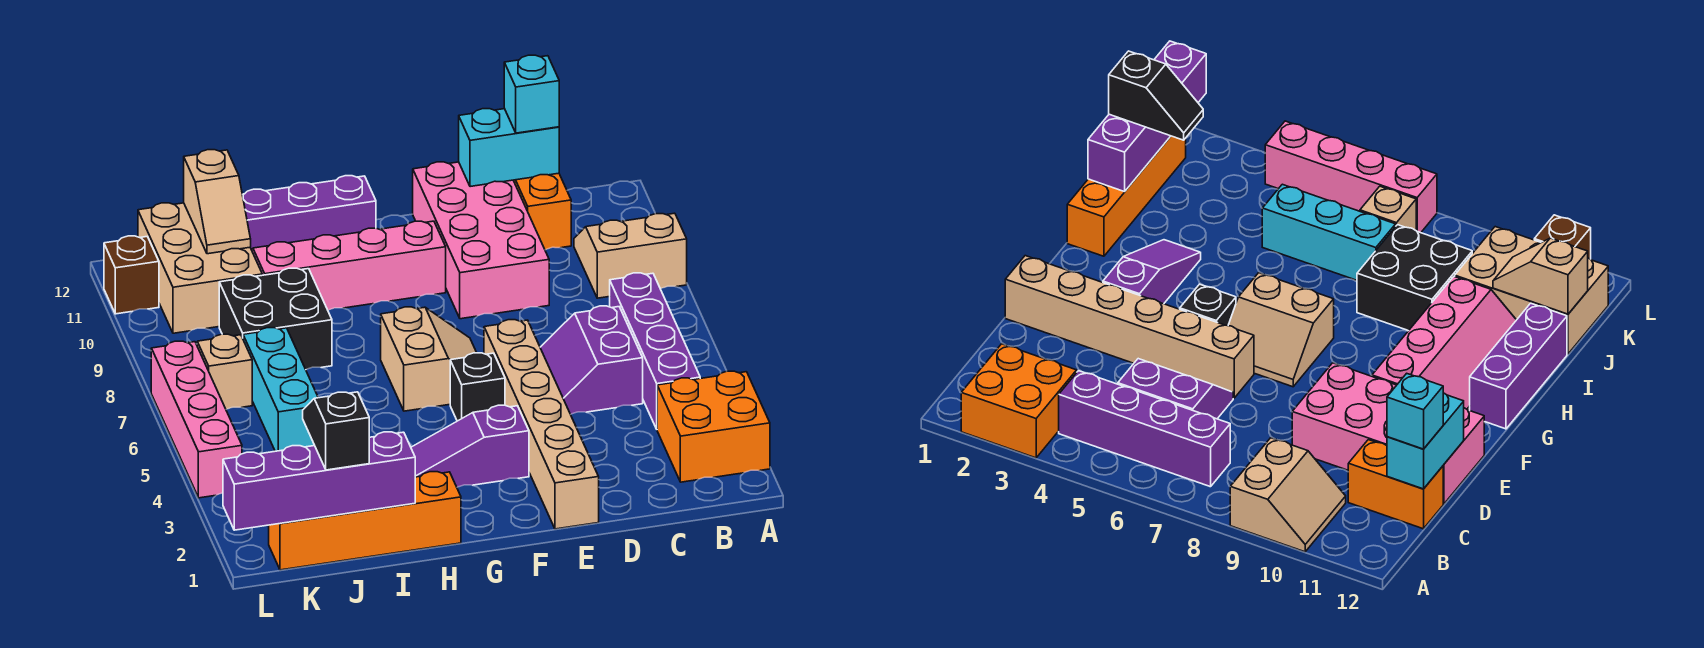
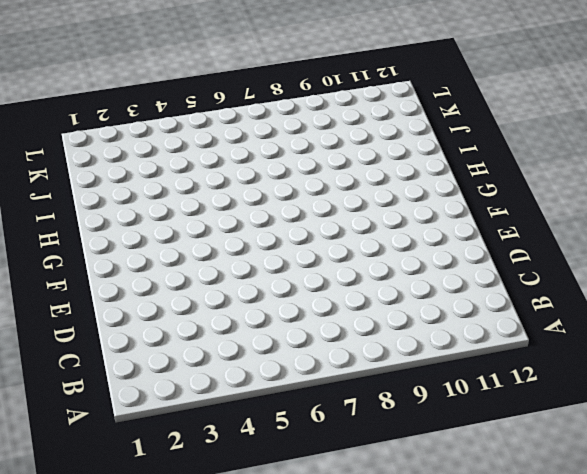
none -> orange 2x2 brick [657,371,770,482]
none -> tan 2x2 slope [574,213,687,298]
none -> purple 1x4 brick [610,273,700,429]

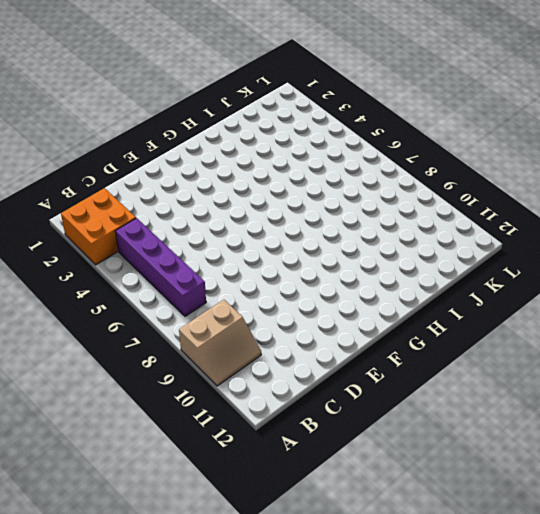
none -> purple 2x2 slope [540,306,643,414]
none -> orange 1x2 brick [514,173,571,250]
none -> pink 2x4 brick [413,162,549,319]

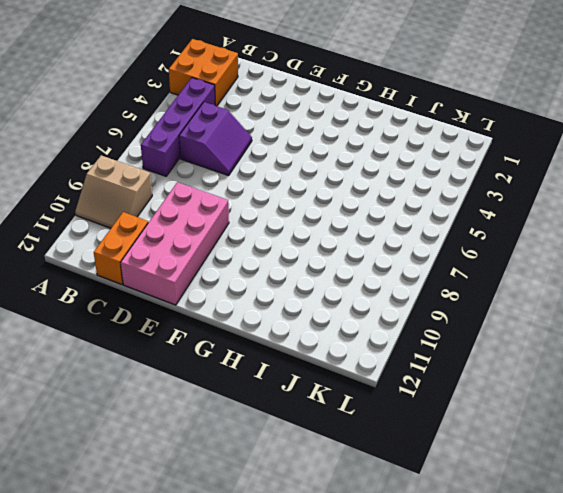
none -> tan 1x6 brick [484,320,599,529]
none -> purple 1x3 slope [411,405,529,487]
none -> black 1x1 brick [450,353,505,421]

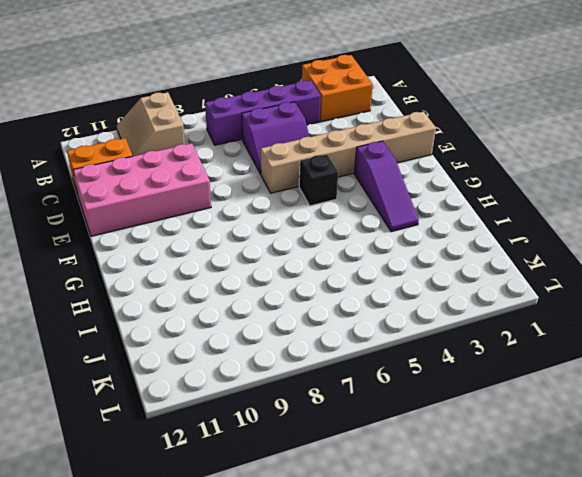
none -> tan 2x2 slope [381,307,477,411]
none -> pink 2x4 slope [252,221,446,310]
none -> purple 1x3 brick [242,176,376,250]

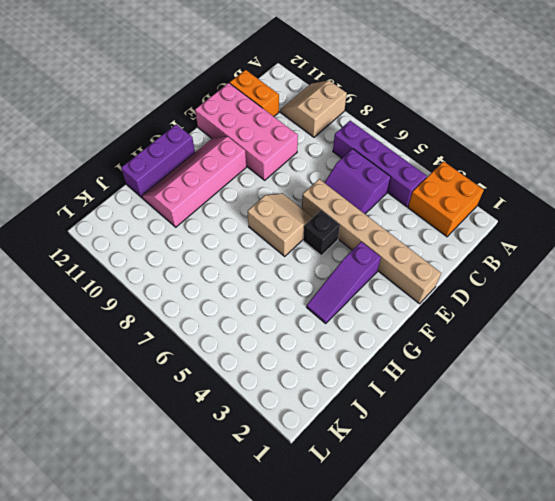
none -> orange 1x4 brick [269,472,461,570]
none -> black 2x2 brick [219,268,332,369]
none -> cyan 1x3 brick [243,328,318,451]

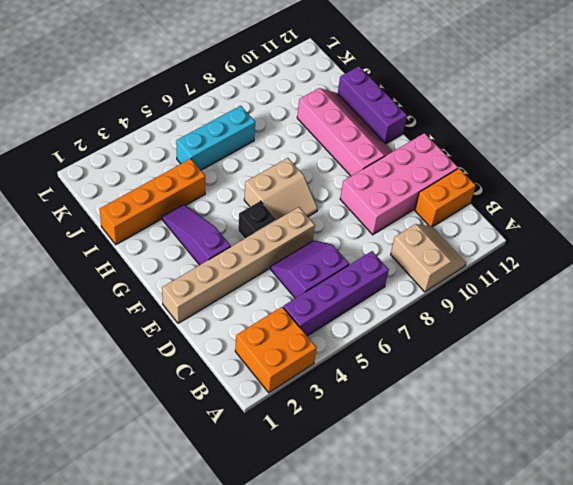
orange 1x4 brick [100,159,205,245] -> orange 1x4 brick turned to [269,472,461,570]
none -> black 2x2 brick [219,268,332,369]
none -> tan 2x3 brick [138,203,262,333]
none -> tan 1x1 brick [197,334,252,409]

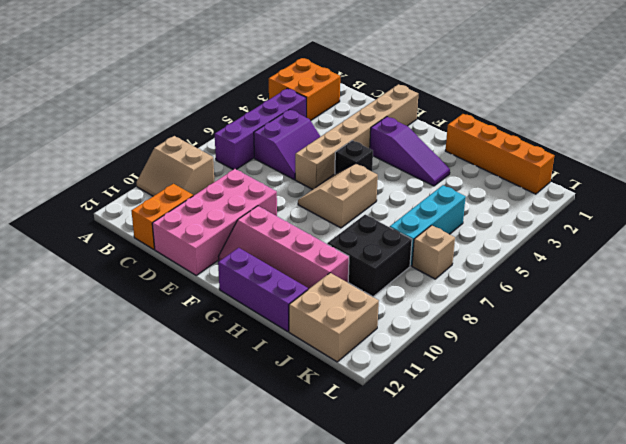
tan 2x2 brick [289,273,379,362] -> tan 2x3 brick [138,203,262,333]
none -> pink 1x4 brick [151,341,242,498]
none -> brown 1x1 brick [104,236,159,314]
none -> cyan 1x2 brick [459,109,559,187]

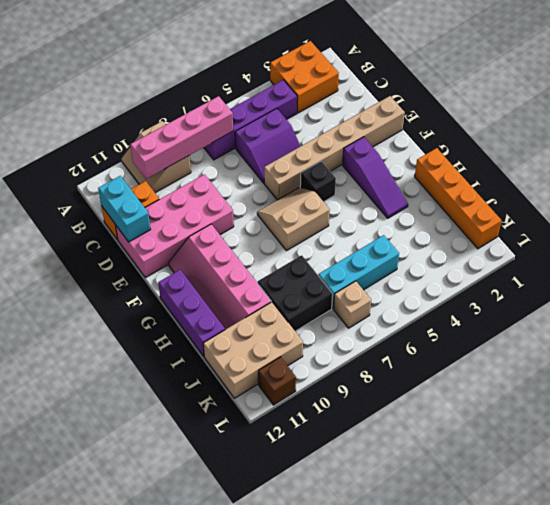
pink 1x4 brick [130,96,233,179] -> pink 1x4 brick moved to [151,341,242,498]
none -> purple 1x4 brick [223,432,415,530]
none -> tan 1x2 slope [184,150,251,254]
none -> cyan 1x1 brick [504,55,559,133]

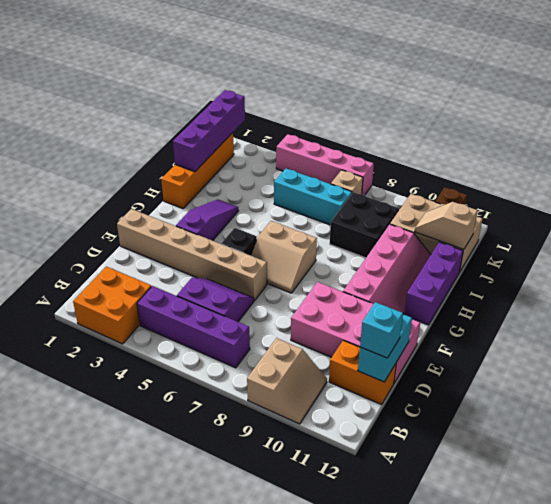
none -> black 1x2 slope [303,392,369,470]

